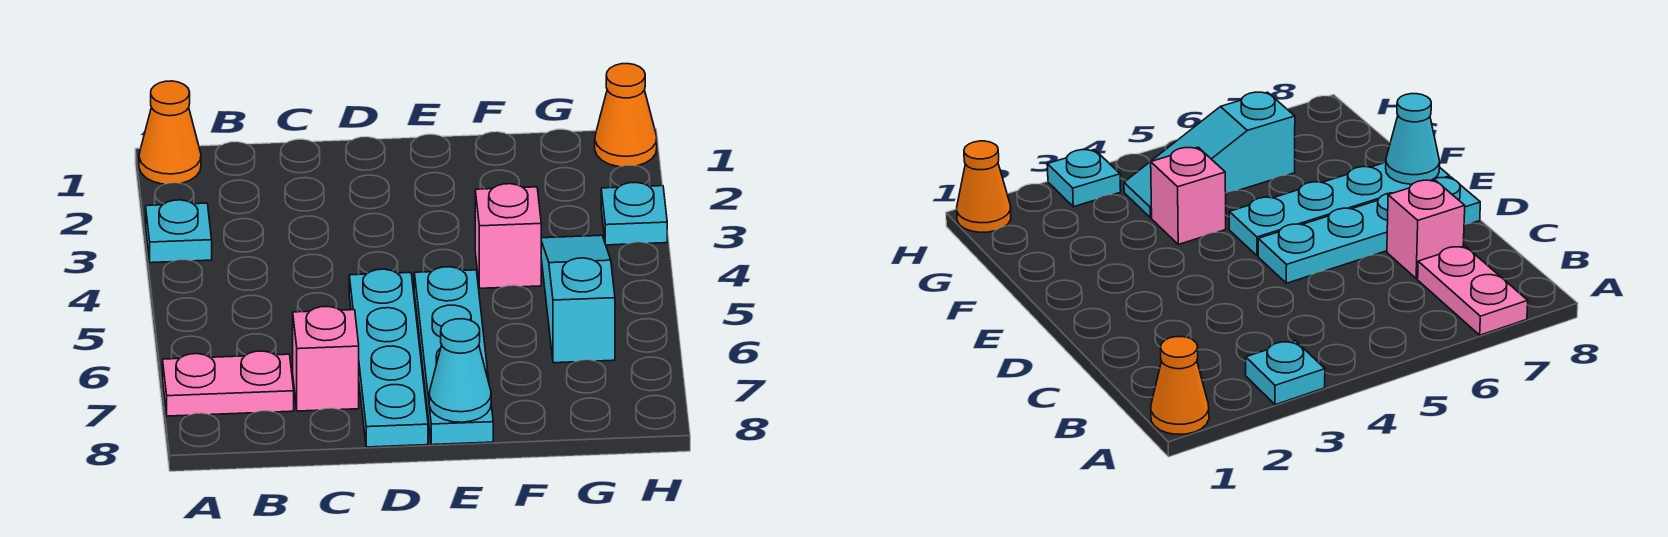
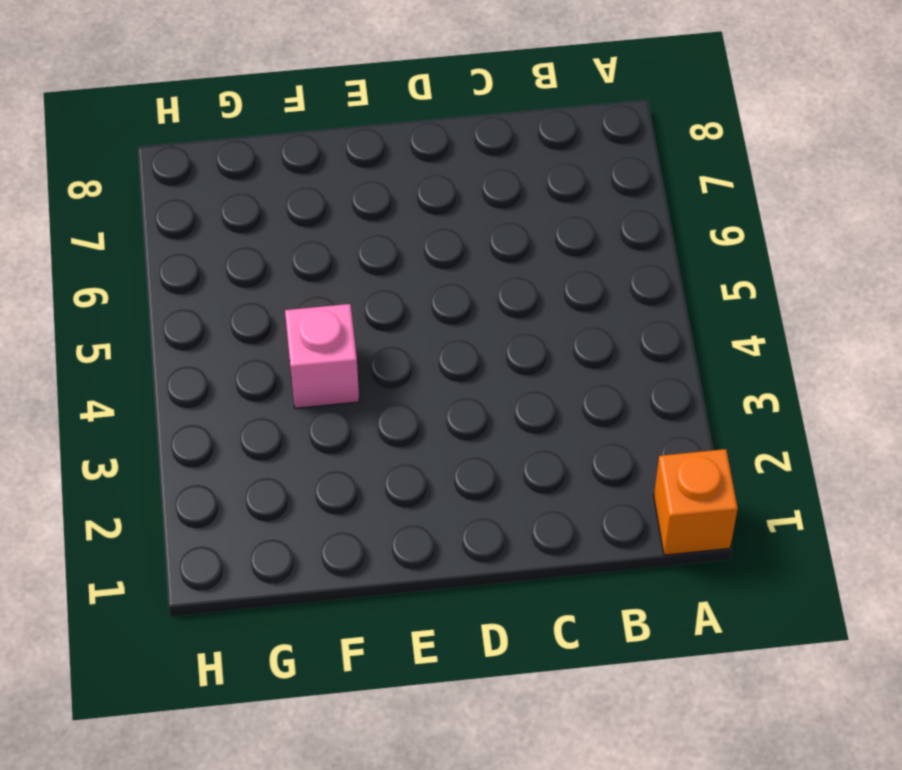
orange 1x1 brick [654,449,738,555] -> orange 1x1 cone [139,81,201,184]
none -> cyan 1x1 plate [146,200,212,263]
none -> pink 1x2 plate [163,351,294,416]

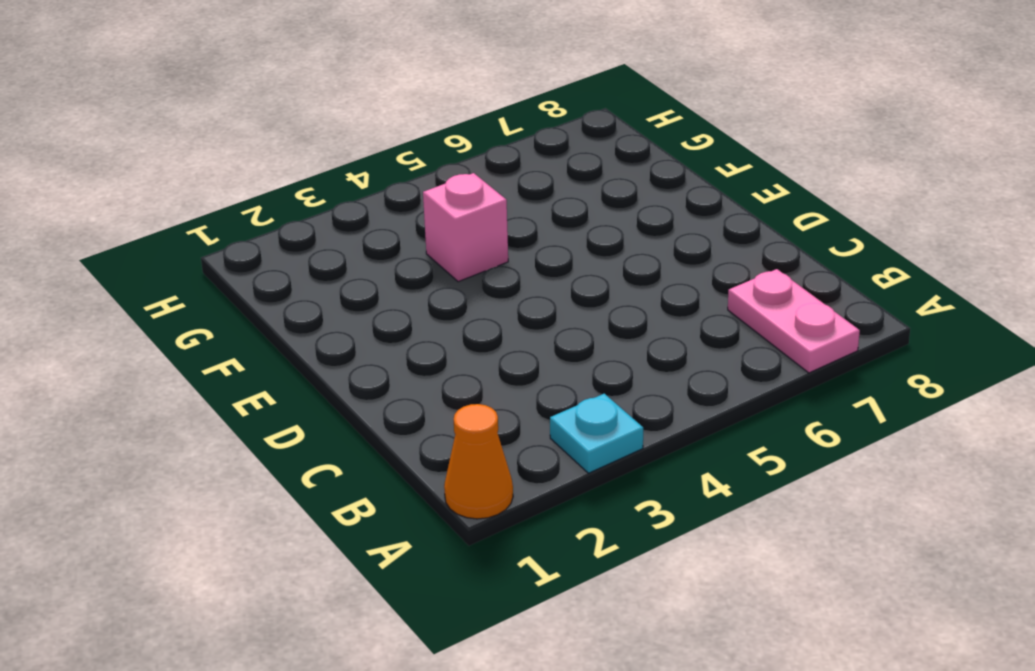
none -> pink 1x1 brick [293,307,359,411]
none -> cyan 1x4 plate [349,269,428,447]

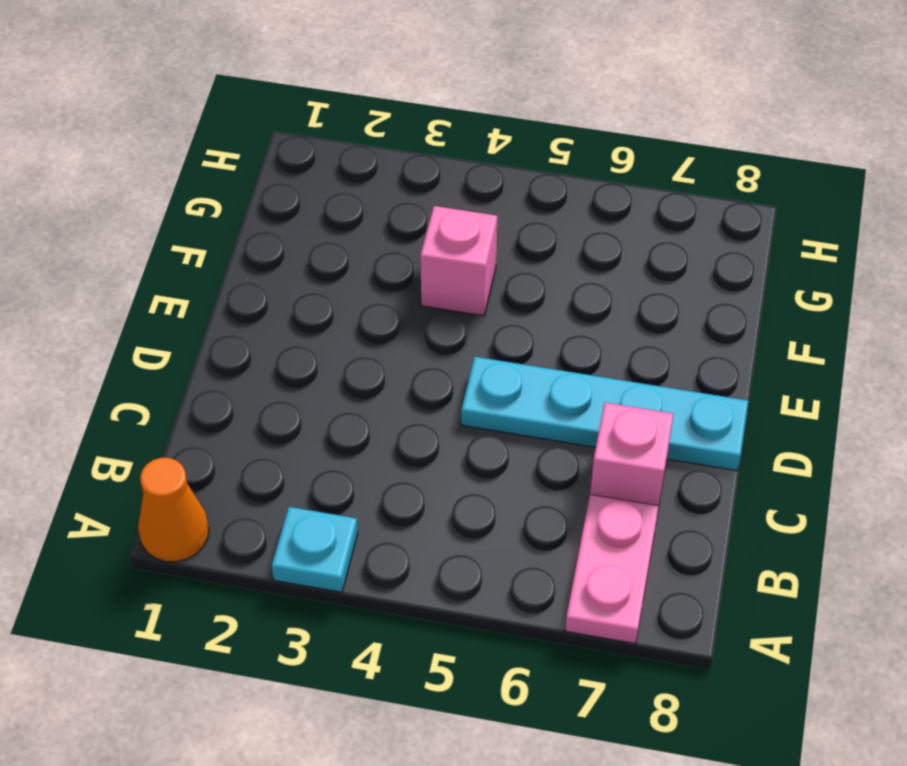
none -> cyan 1x4 plate [414,267,493,445]
none -> cyan 1x3 slope [541,235,615,363]

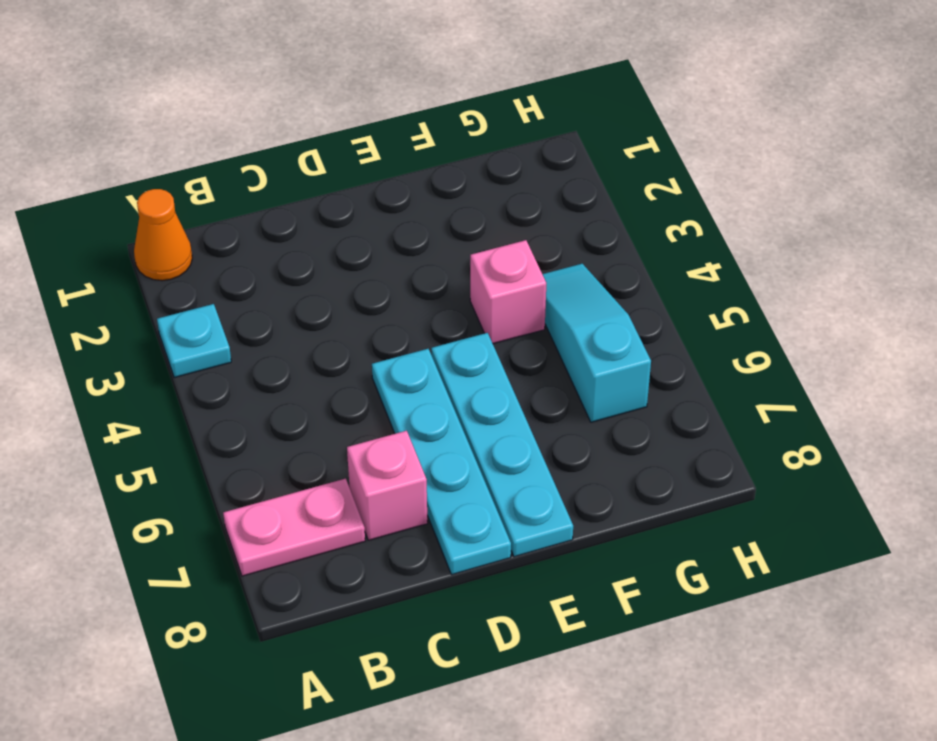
none -> orange 1x1 cone [595,64,657,167]
none -> cyan 1x1 plate [601,182,667,245]

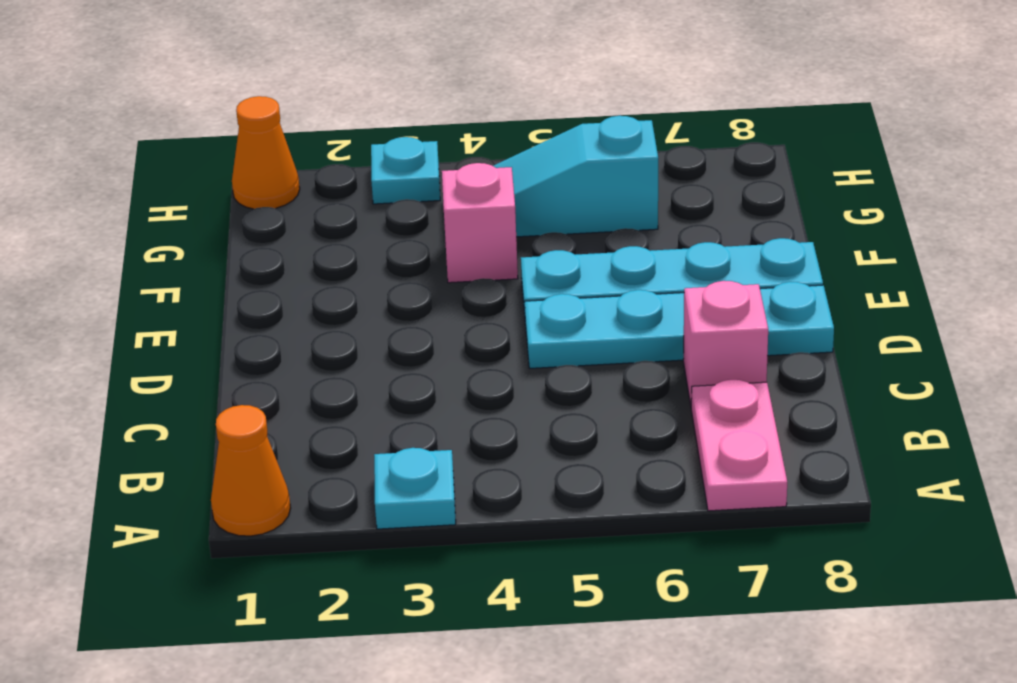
none -> cyan 1x1 cone [429,319,491,422]

